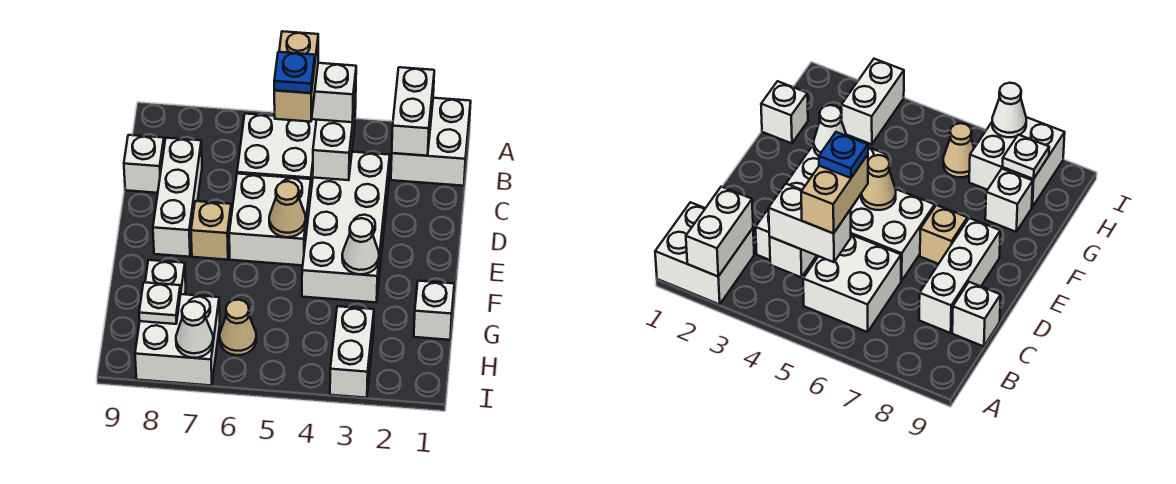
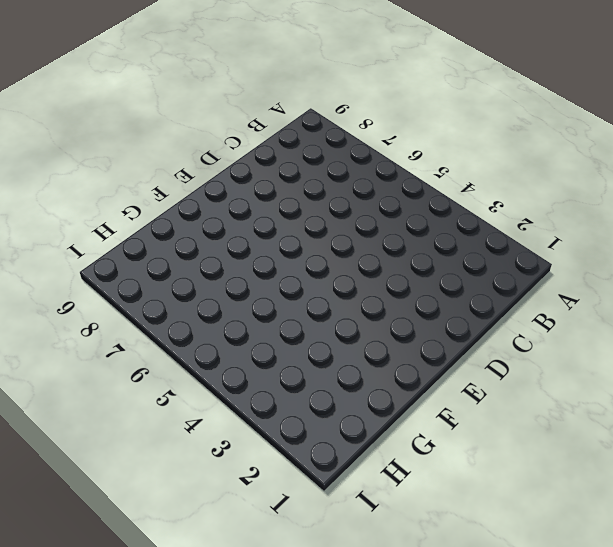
none -> white 2x2 brick [391,98,471,186]
none -> white 2x2 brick [237,114,316,189]
none -> white 2x4 brick [302,152,390,302]

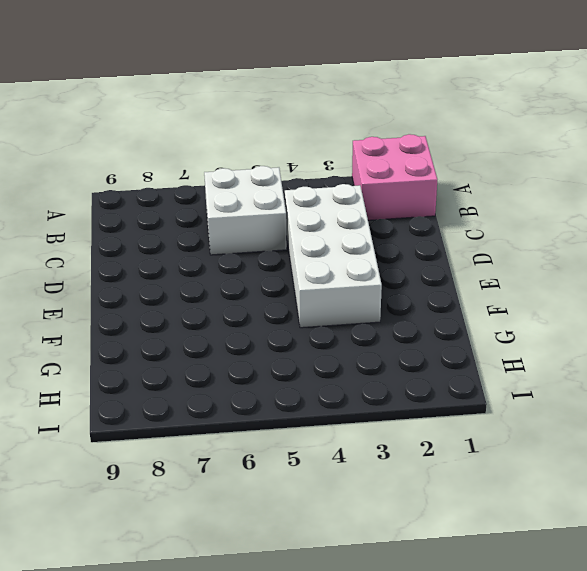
pink 2x2 brick [352,134,437,220] -> white 2x2 brick [391,98,471,186]
none -> white 1x3 brick [153,138,202,257]
none -> white 1x1 brick [124,135,164,193]
none -> white 2x2 brick [229,174,311,265]

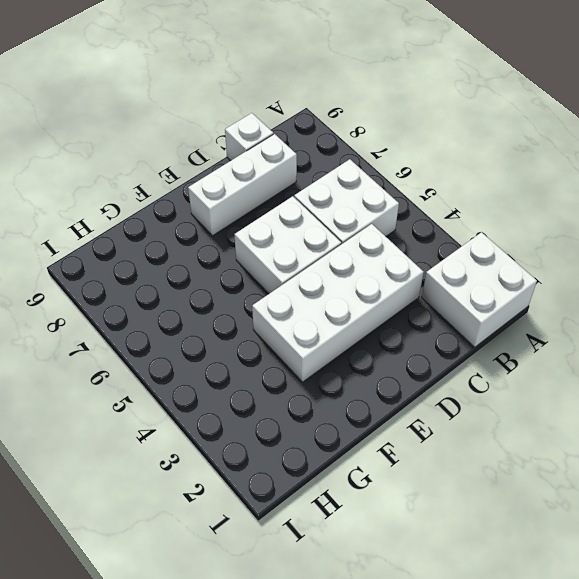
none -> tan 1x1 brick [191,201,231,260]
none -> white 1x1 brick [414,281,454,340]
none -> white 1x1 brick [145,260,186,294]

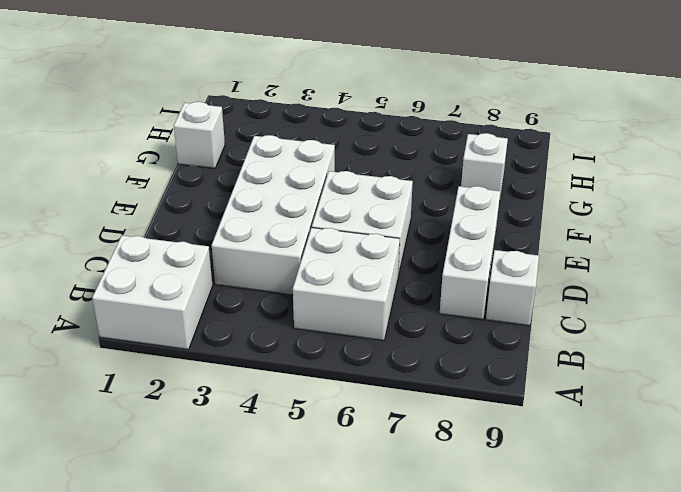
none -> tan 1x1 brick [191,201,231,260]
none -> white 1x2 brick [330,306,374,398]
none -> tan 1x1 cone [220,300,256,355]

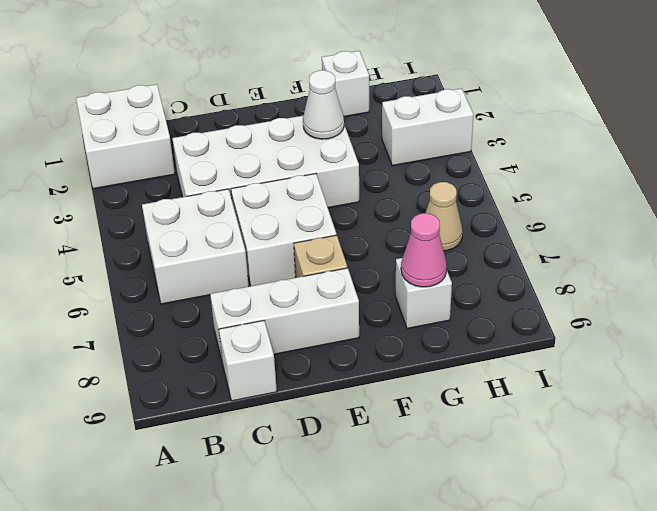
pink 1x1 cone [401,213,447,287] -> none
none -> white 2x2 brick [135,294,220,386]
none -> white 1x2 brick [392,67,434,156]
none -> white 1x2 brick [313,97,356,180]

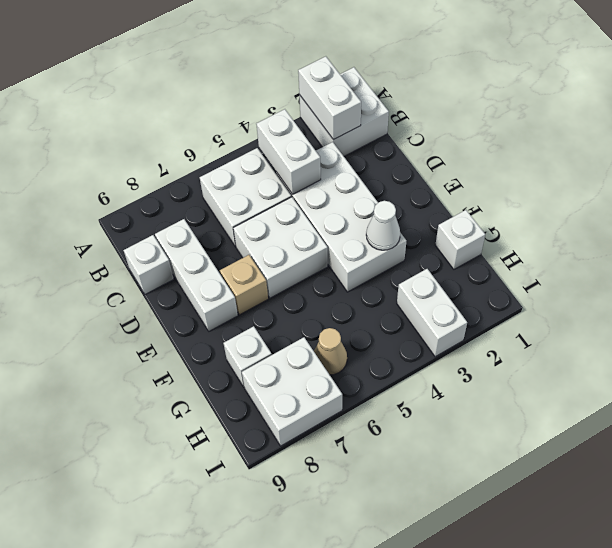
none -> tan 1x1 cone [269,181,306,237]
none -> white 1x1 plate [139,282,181,324]
none -> white 1x1 cone [176,301,213,358]

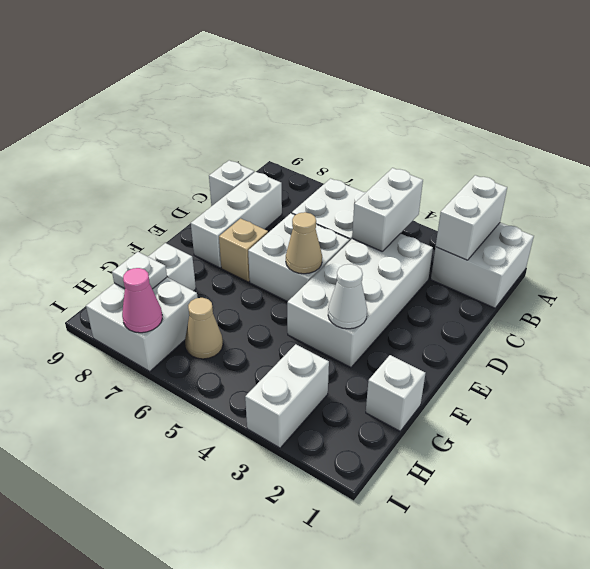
pink 1x1 cone [122,268,162,333] -> white 1x1 cone [176,301,213,358]
none -> white 1x2 brick [312,63,356,122]
none -> tan 1x2 brick [274,31,318,122]
none -> blue 1x1 plate [274,52,315,93]

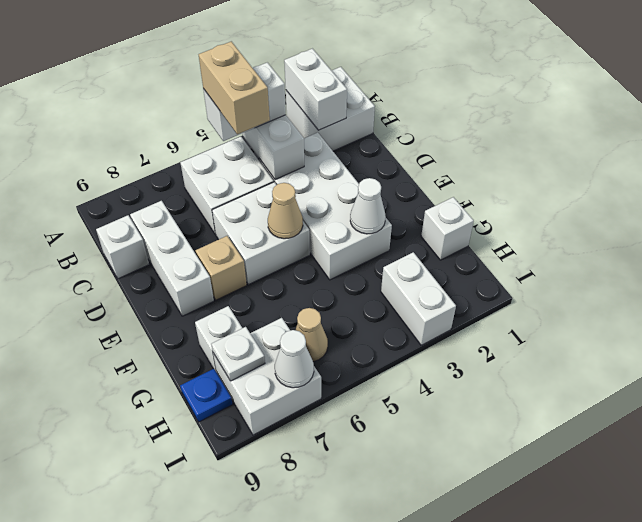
blue 1x1 plate [180,369,232,422] -> blue 1x1 plate moved to [274,52,315,93]

